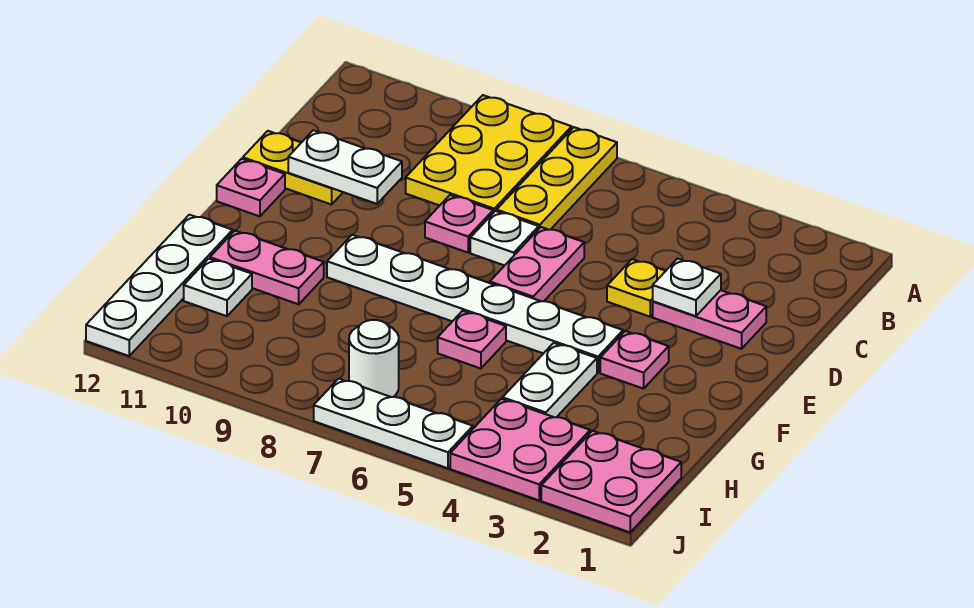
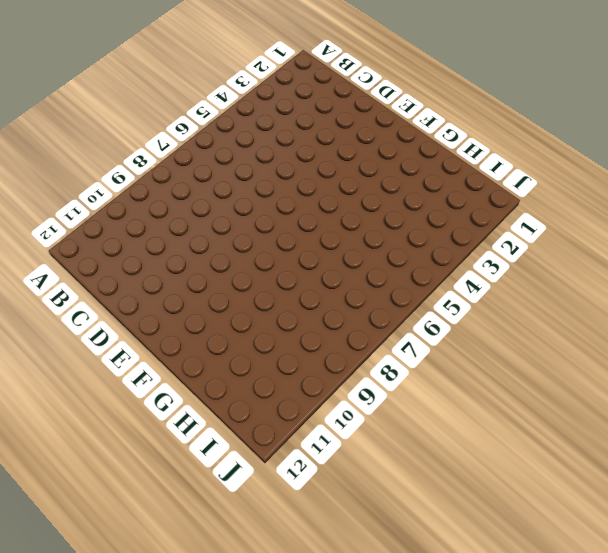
none -> yellow 1x3 plate [497,127,617,230]
none -> yellow 2x3 plate [406,95,572,213]
none -> pink 1x2 plate [653,290,766,349]

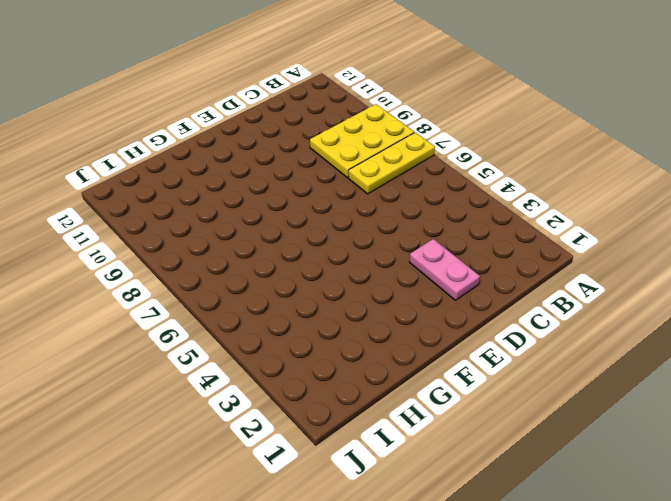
none -> yellow 1x1 plate [607,259,665,317]
none -> pink 1x2 plate [490,227,584,301]
none -> white 1x1 plate [470,211,539,266]

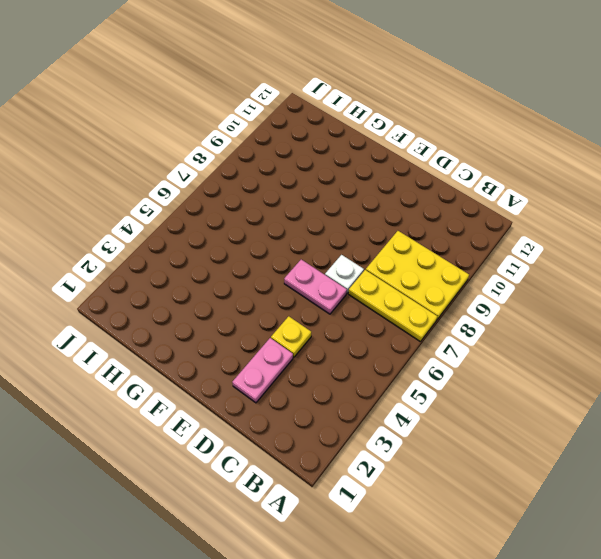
none -> pink 1x1 plate [425,195,493,252]
none -> yellow 1x2 plate [243,131,343,204]
none -> pink 1x1 plate [217,159,285,216]

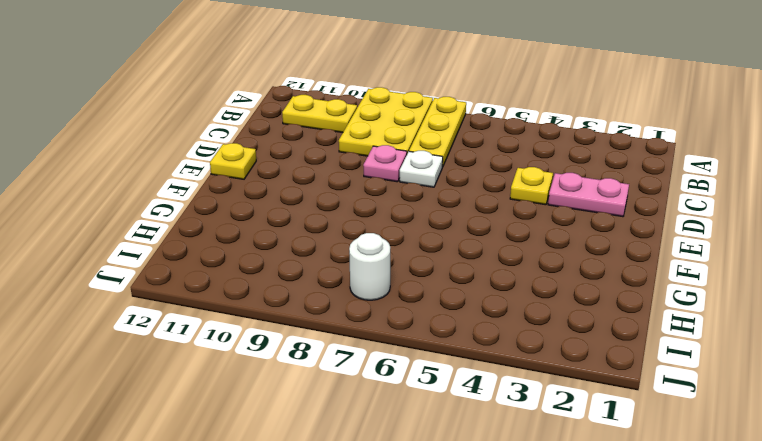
yellow 1x2 plate [282,95,357,133] -> yellow 1x2 plate moved to [243,131,343,204]
yellow 1x1 plate [210,143,256,179] -> pink 1x1 plate [217,159,285,216]
none -> pink 1x2 plate [490,227,584,301]
none -> pink 1x1 plate [600,331,669,389]
none -> white 1x6 plate [327,235,623,373]

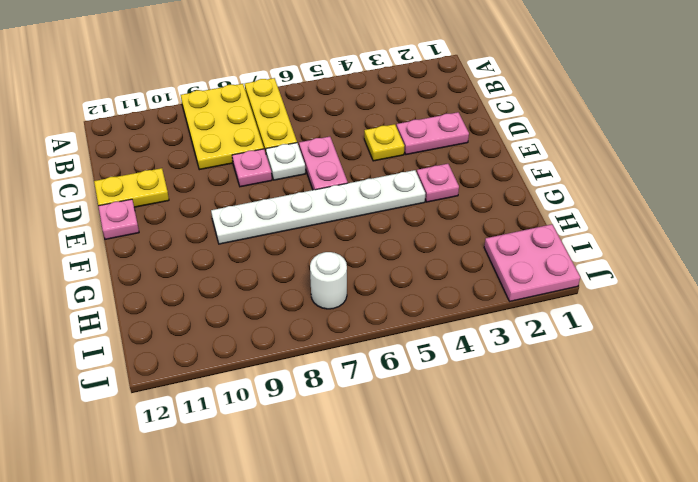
none -> white 1x2 plate [503,343,597,417]
none -> pink 1x1 plate [438,311,506,368]
none -> pink 1x2 plate [210,231,324,304]

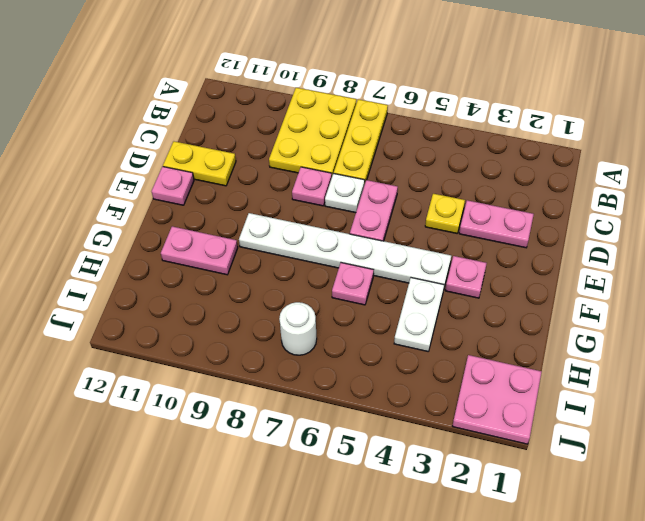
none -> white 1x4 plate [86,215,233,356]
none -> white 1x1 plate [184,259,252,316]
none -> pink 2x2 plate [450,399,590,500]

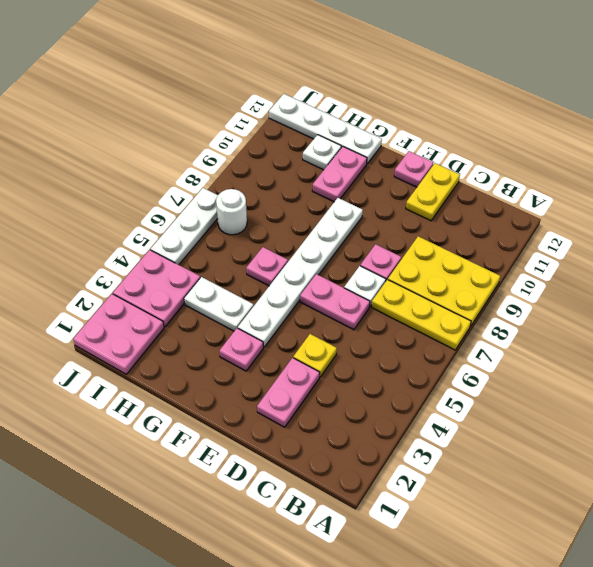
none -> white 1x1 plate [653,259,721,316]
none -> white 1x2 plate [288,130,402,204]

